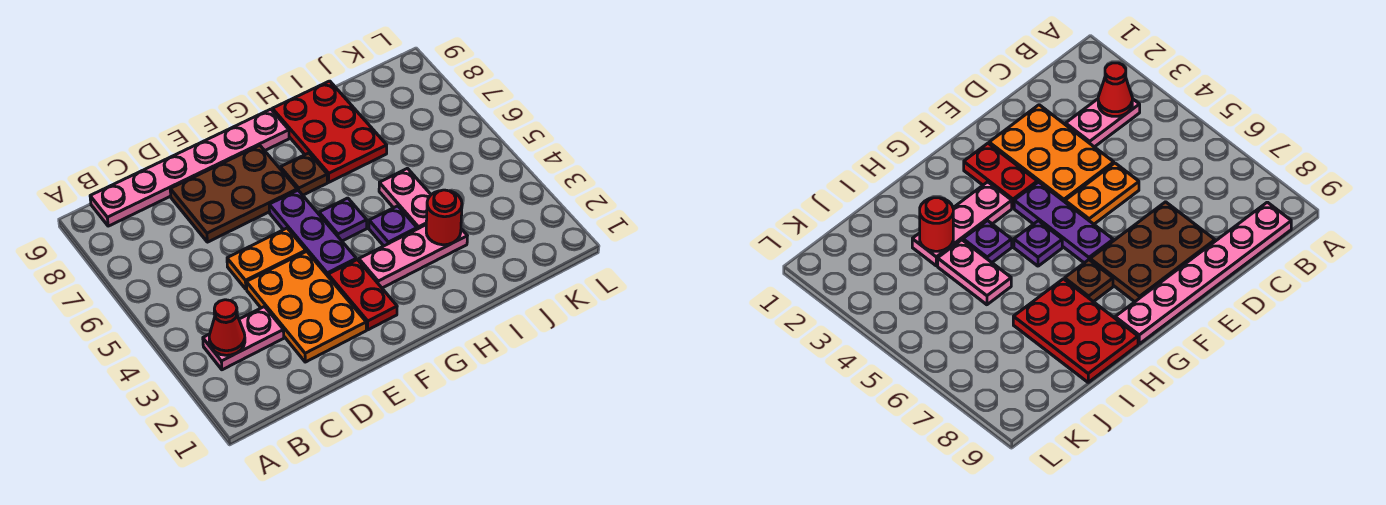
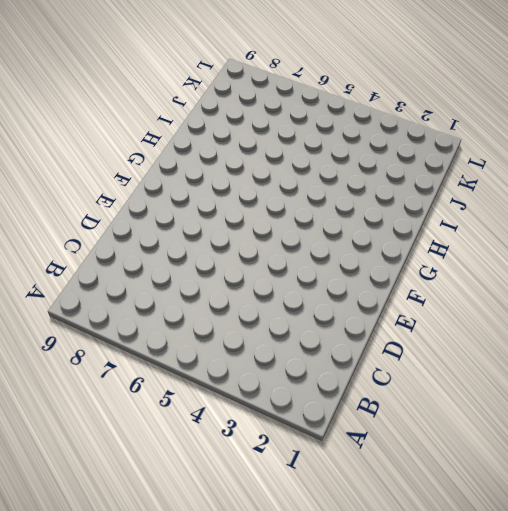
none -> pink 1x2 plate [203,307,284,370]
none -> pink 1x6 plate [90,109,289,226]
none -> orange 2x3 plate [246,251,366,362]

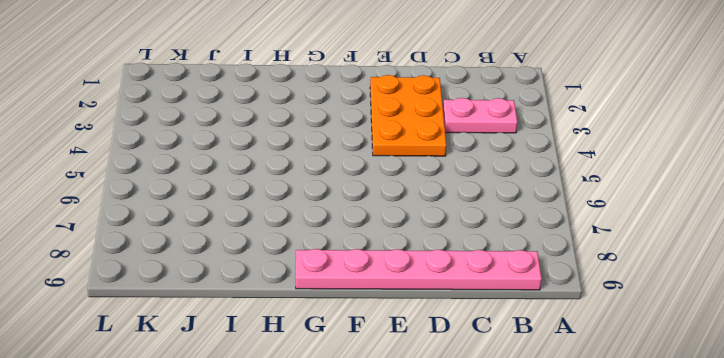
none -> orange 1x2 plate [227,228,306,289]
none -> brown 2x3 plate [170,145,297,242]
none -> red 1x2 plate [328,260,397,330]

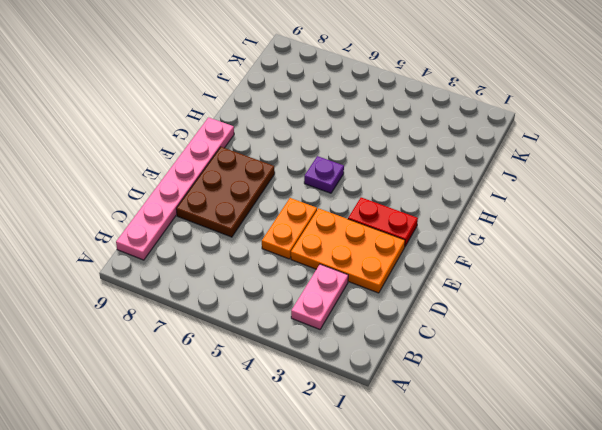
none -> purple 1x3 plate [269,190,356,276]
none -> pink 1x3 plate [359,225,467,288]
none -> brown 1x1 plate [280,153,327,195]

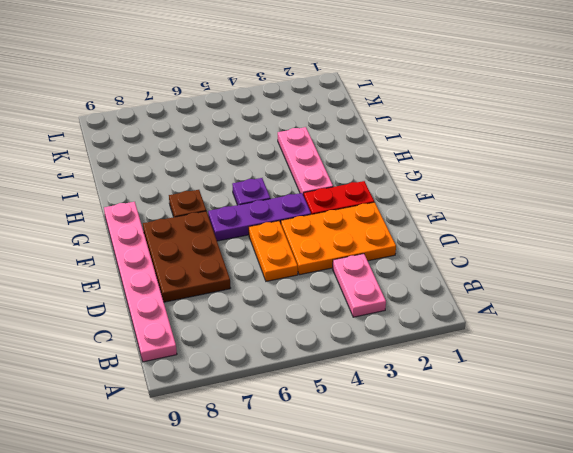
none -> purple 1x1 plate [369,206,417,246]
none -> red 2x3 plate [272,81,387,182]
none -> pink 1x2 plate [379,168,431,229]

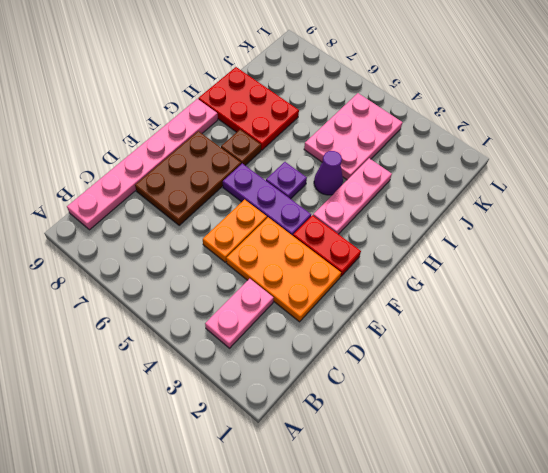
purple 1x1 cone [314,151,343,195] -> purple 1x1 plate [369,206,417,246]
pink 2x3 plate [304,93,402,180] -> pink 1x2 plate [379,168,431,229]
none -> red 1x1 cone [209,300,245,355]
none -> red 1x1 round brick [426,190,462,245]

